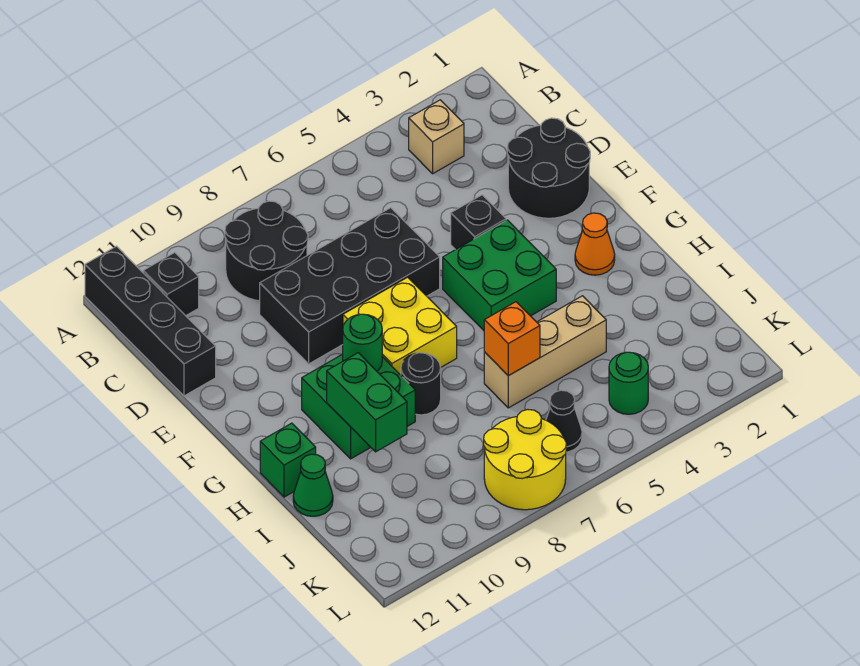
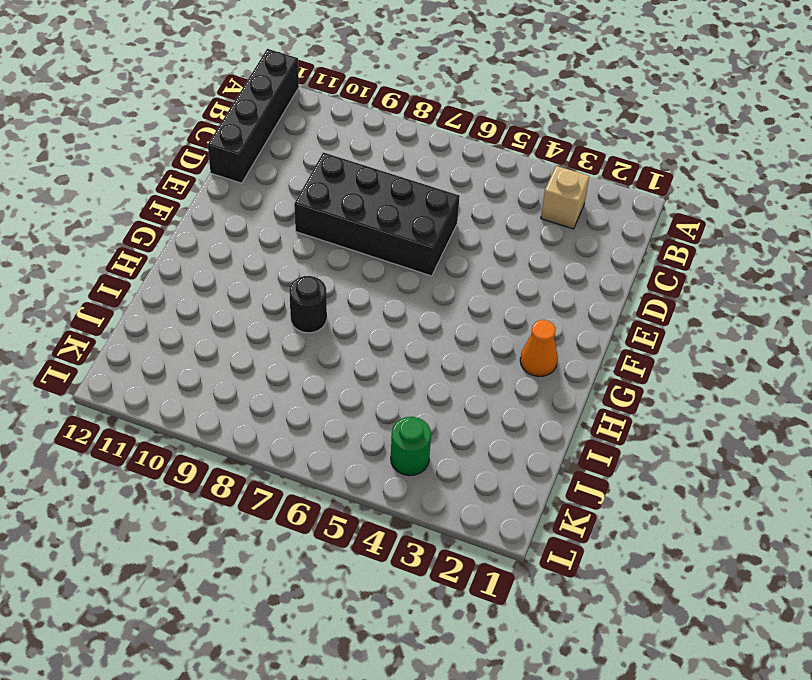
none -> black 2x2 round brick [225,201,308,301]
none -> black 1x1 brick [143,252,199,316]
none -> black 2x2 round brick [507,118,590,218]

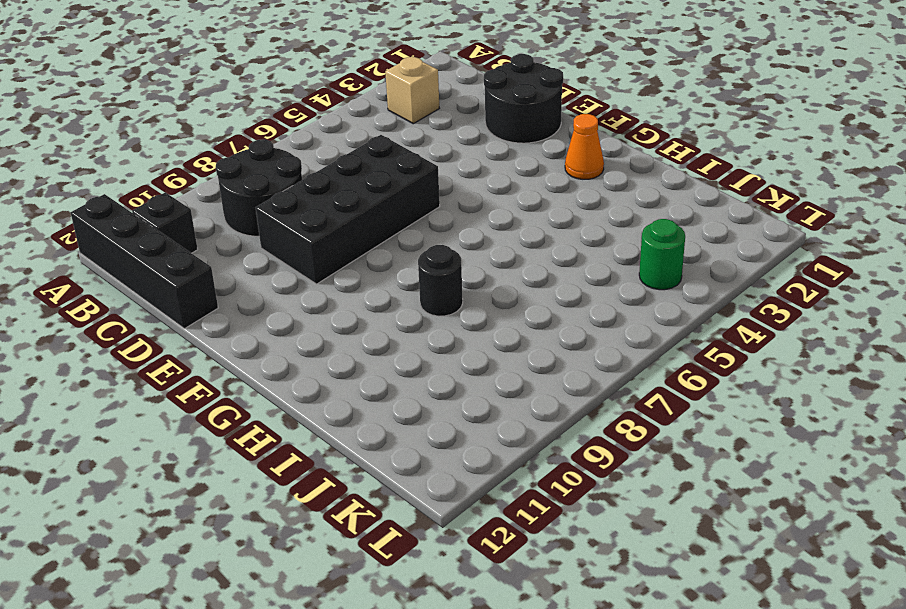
none -> black 1x1 brick [451,195,506,250]
none -> green 2x2 brick [443,220,556,330]
none -> yellow 2x2 brick [343,277,457,375]

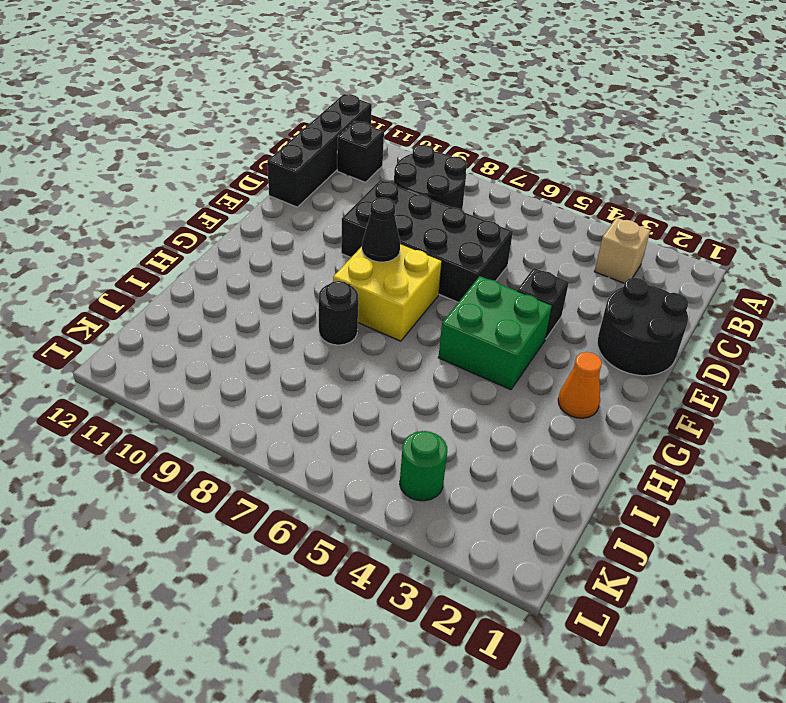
black 1x1 cone [362,198,400,262] -> black 1x1 cone moved to [546,390,582,452]
none -> green 2x2 brick [302,354,415,459]
none -> green 1x1 brick [260,423,316,497]
none -> tan 1x3 brick [484,296,606,408]

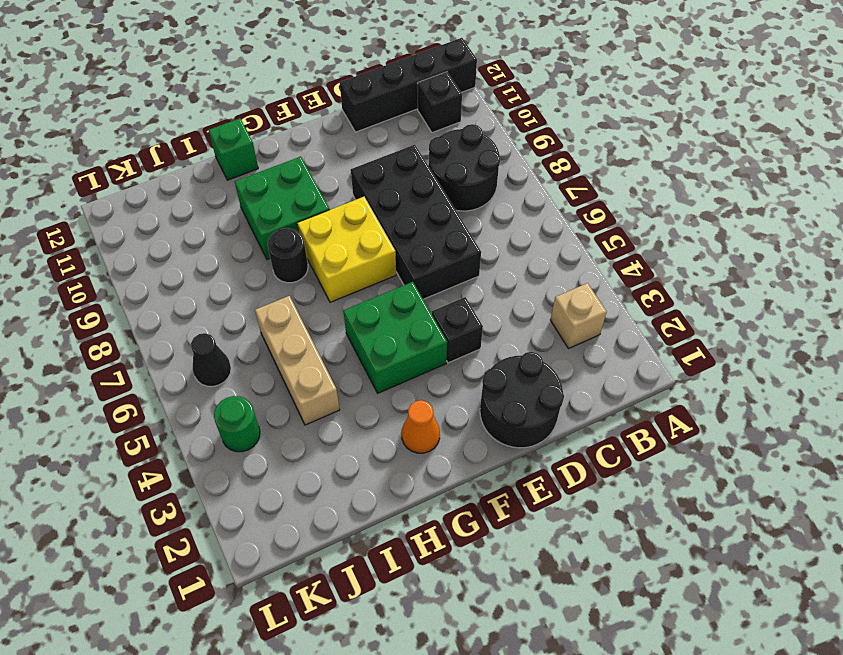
none -> green 1x1 cone [293,454,333,516]
none -> yellow 2x2 round brick [484,409,567,510]
none -> green 1x1 round brick [343,314,382,371]

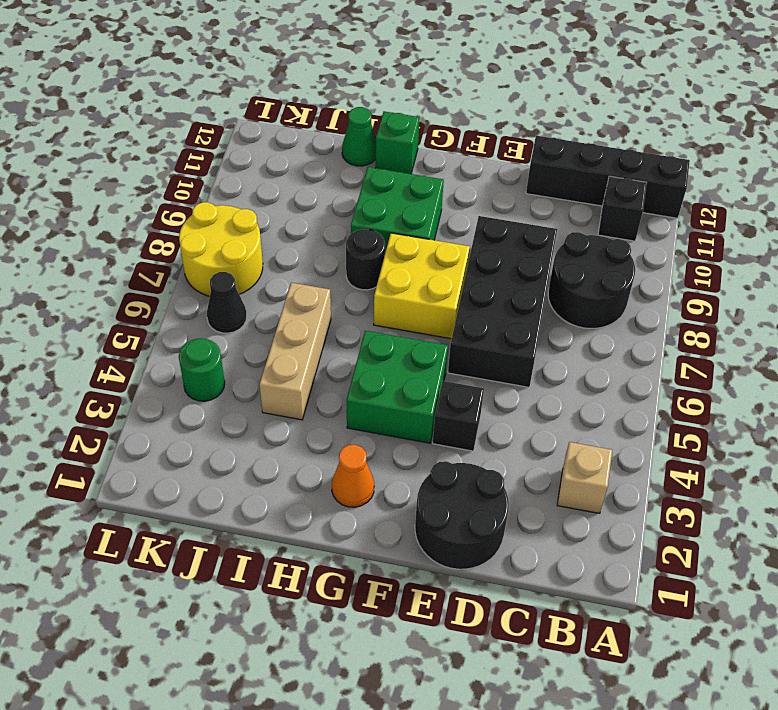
none -> green 1x1 round brick [343,314,382,371]
none -> green 1x2 brick [327,353,407,452]
none -> orange 1x1 brick [484,302,540,376]

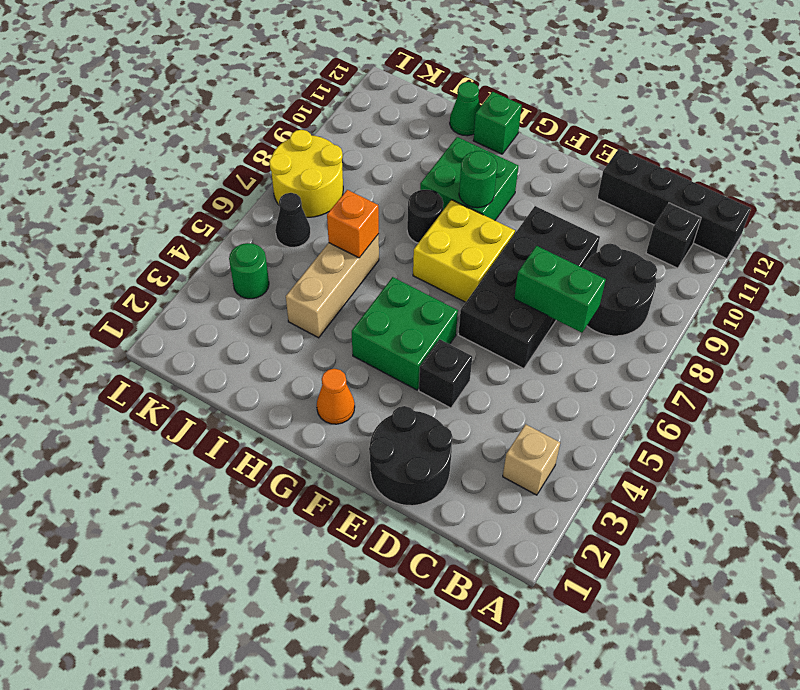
green 1x2 brick [514,246,606,333] -> green 1x2 brick moved to [327,353,407,452]

